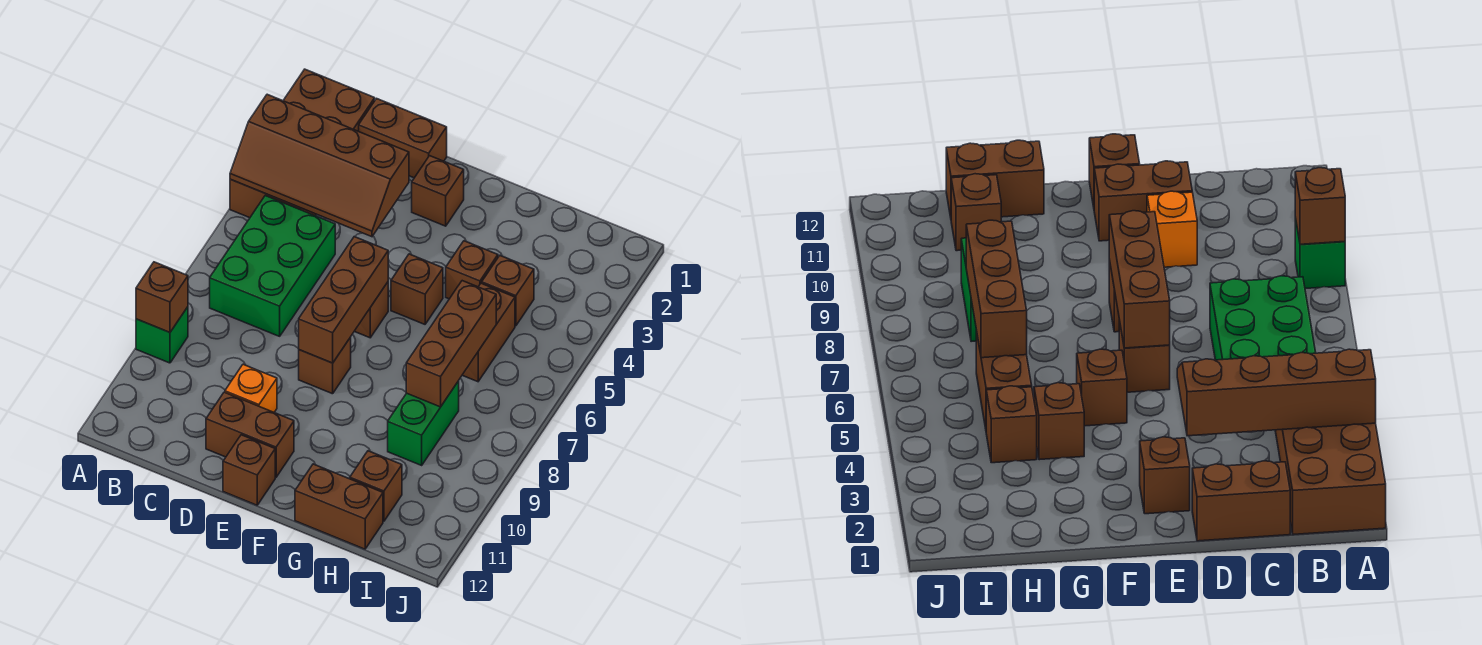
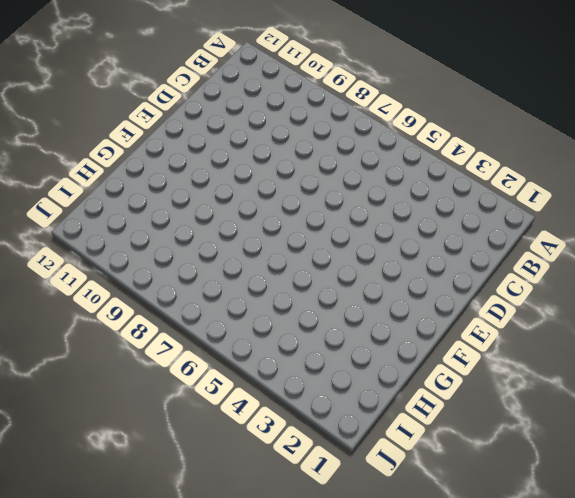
none -> brown 2x4 brick [230,69,375,218]
none -> green 1x1 brick [136,307,188,363]
none -> green 2x3 brick [210,195,335,336]

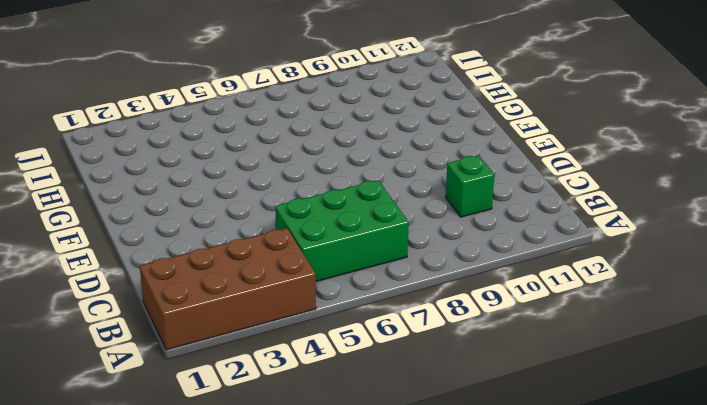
green 1x1 brick [446,155,494,217] -> green 1x1 brick moved to [136,307,188,363]
none -> brown 1x2 brick [359,98,447,178]
none -> orange 1x1 brick [225,364,277,412]
none -> brown 1x2 brick [206,392,294,477]

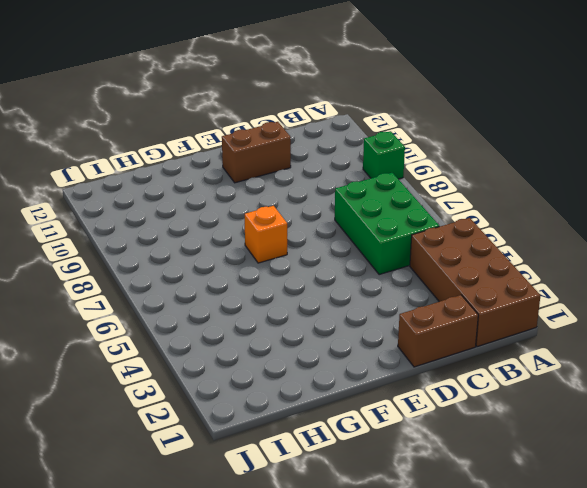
orange 1x1 brick [245,206,287,263] -> orange 1x1 brick moved to [225,364,277,412]
none -> brown 1x1 brick [412,156,464,226]
none -> brown 1x1 brick [354,282,388,338]
none -> brown 1x1 brick [299,337,351,394]

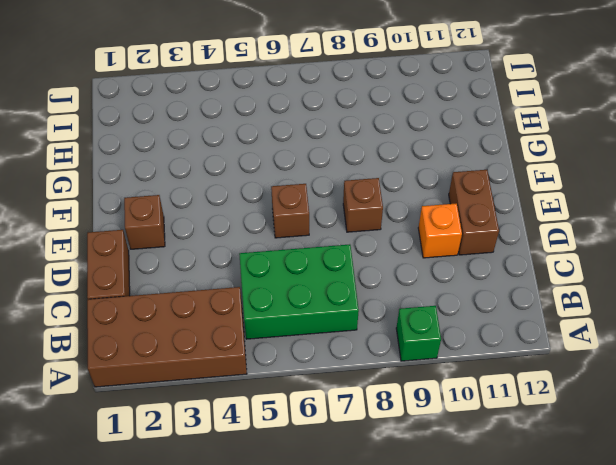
none -> brown 1x1 brick [223,435,275,505]
none -> brown 1x1 brick [391,254,443,324]
none -> brown 1x1 brick [446,241,498,299]

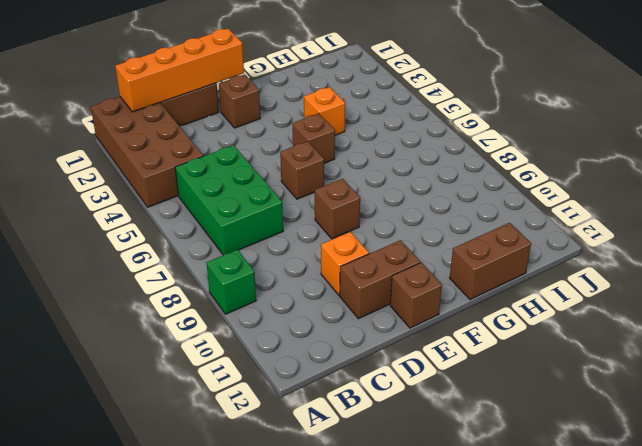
orange 1x4 brick [115,28,244,112] -> none
orange 1x1 brick [304,87,345,135] -> brown 1x1 brick [446,241,498,299]
none -> brown 1x1 brick [482,256,534,326]
none -> brown 1x2 brick [462,283,515,382]
none -> green 1x2 brick [388,381,459,465]

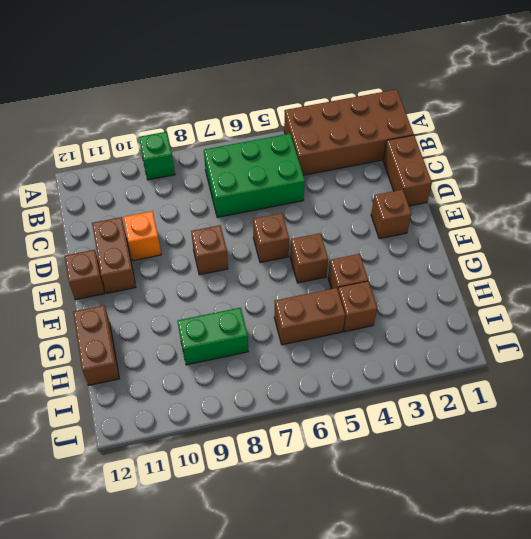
none -> brown 1x1 brick [350,451,402,521]
none -> brown 2x4 slope [230,94,409,237]
none -> brown 1x1 brick [136,262,188,332]

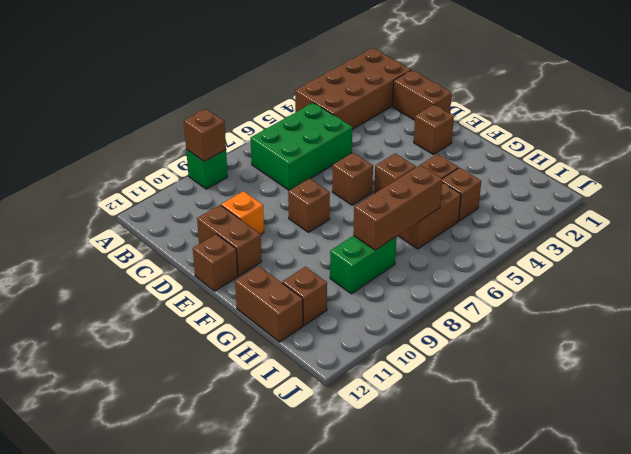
none -> brown 2x4 slope [230,94,409,237]
none -> brown 1x3 brick [299,237,388,363]

